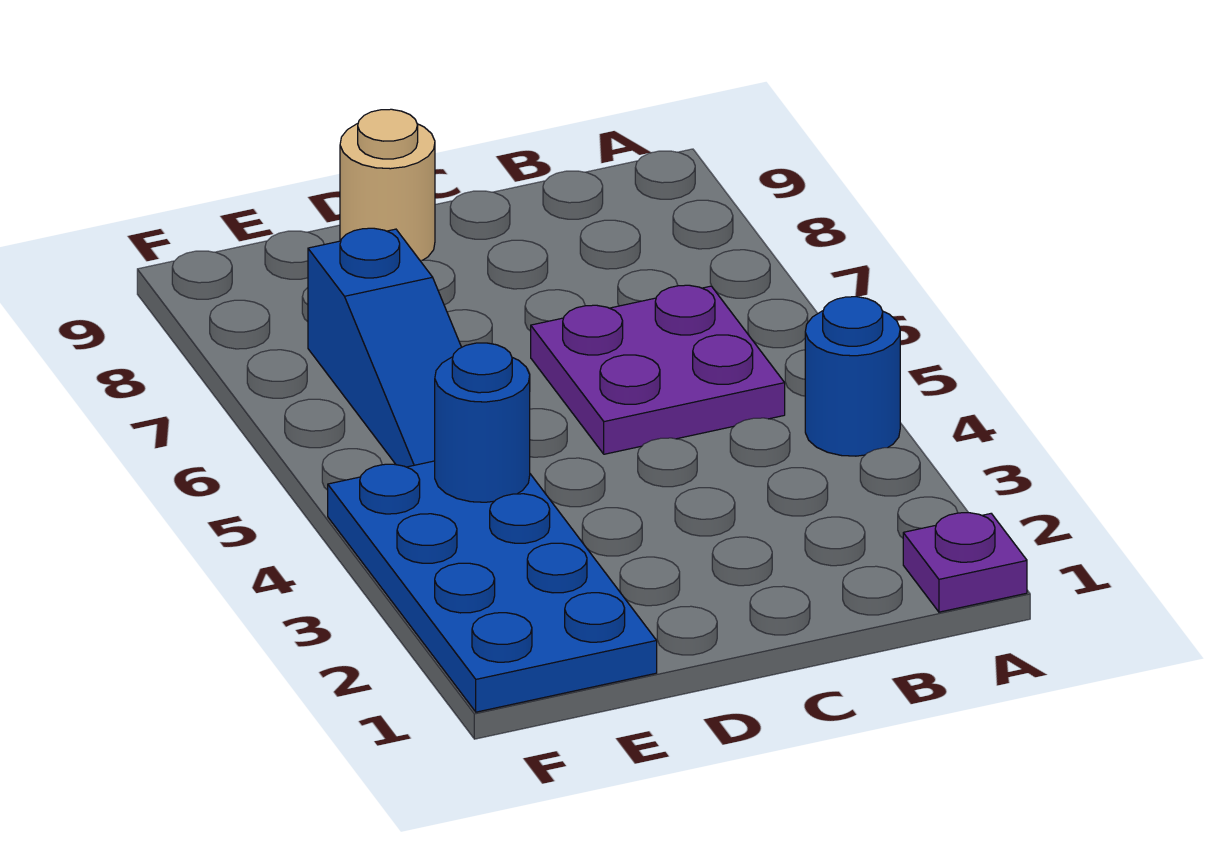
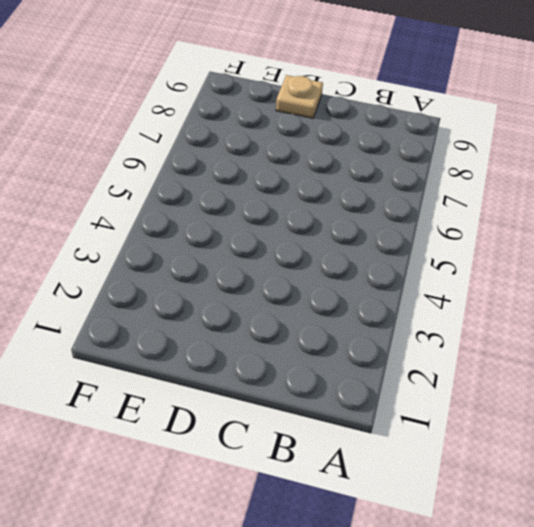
tan 1x1 plate [276,75,323,118] -> tan 1x1 round brick [340,109,435,260]
none -> purple 1x1 plate [903,513,1027,612]
none -> blue 1x1 round brick [805,297,900,456]

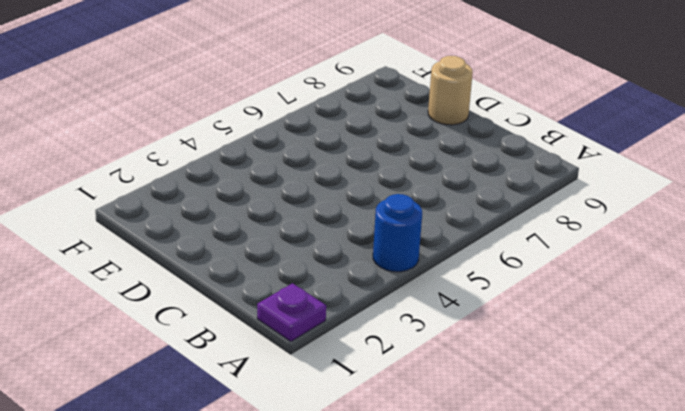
none -> purple 2x2 plate [531,285,785,454]
none -> blue 2x4 plate [328,461,657,712]

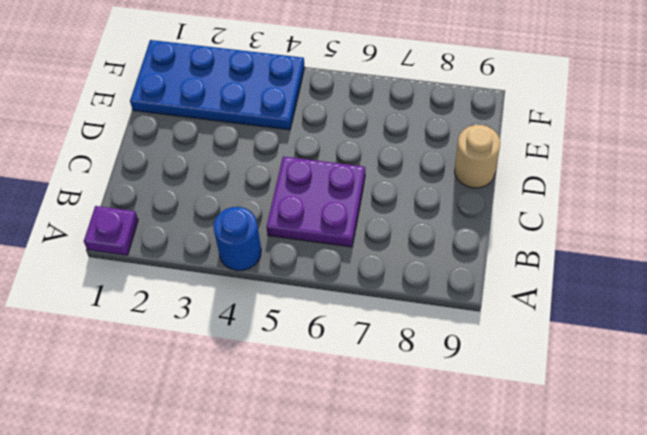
none -> blue 1x3 slope [308,228,461,467]
none -> blue 1x1 round brick [435,343,530,502]

